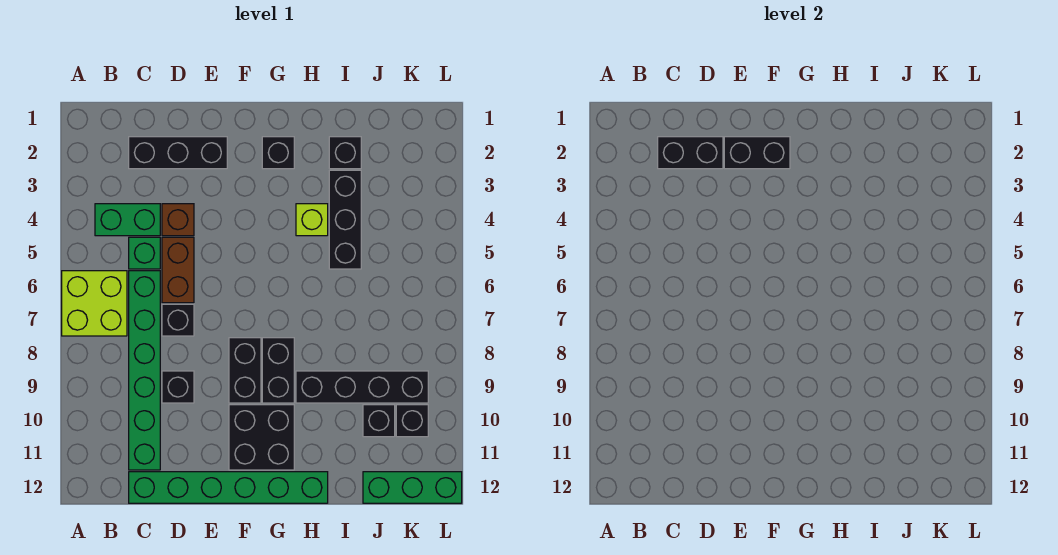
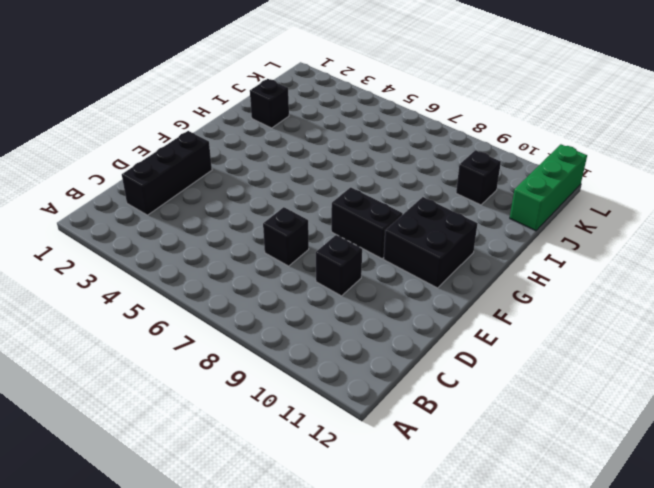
none -> lime 2x2 brick [62,271,127,336]
none -> green 1x2 brick [95,204,160,236]
none -> green 1x1 brick [129,237,160,269]

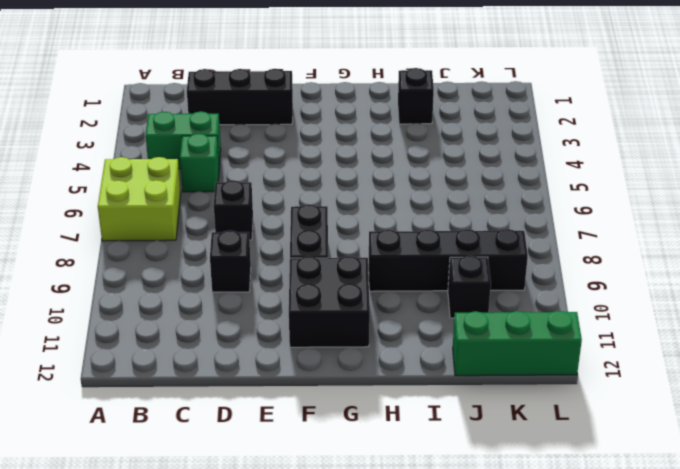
none -> green 1x6 brick [129,271,160,470]
none -> green 1x6 brick [129,472,328,503]
none -> brown 1x1 brick [162,204,194,236]

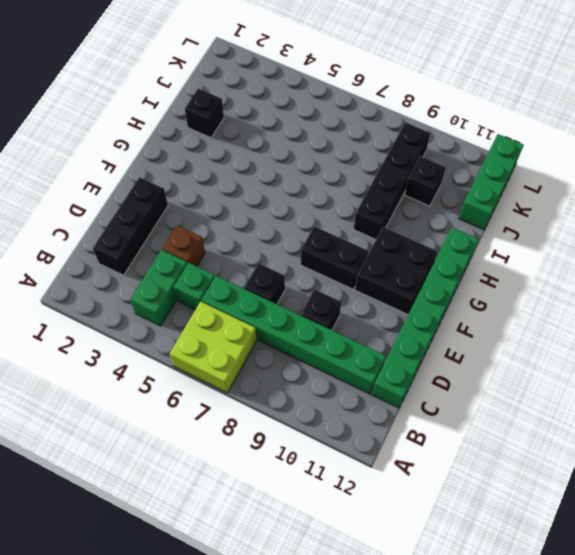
none -> brown 1x2 brick [162,237,194,303]
none -> black 1x1 brick [262,137,294,169]
none -> black 1x2 brick [262,338,294,403]

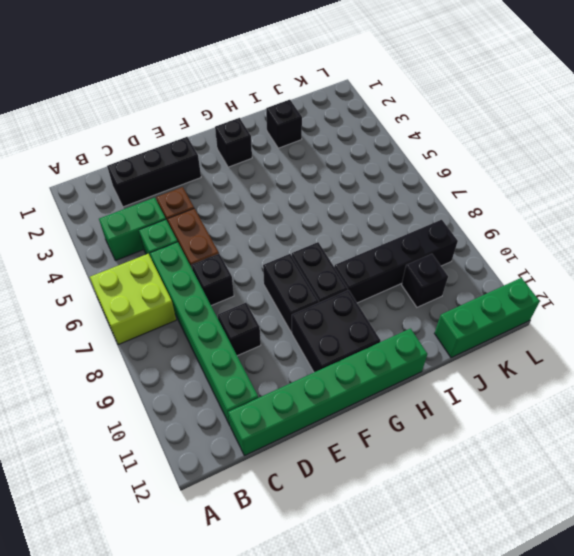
none -> lime 1x1 brick [296,204,328,236]
none -> black 1x3 brick [329,170,361,269]
none -> black 1x1 brick [396,405,428,437]

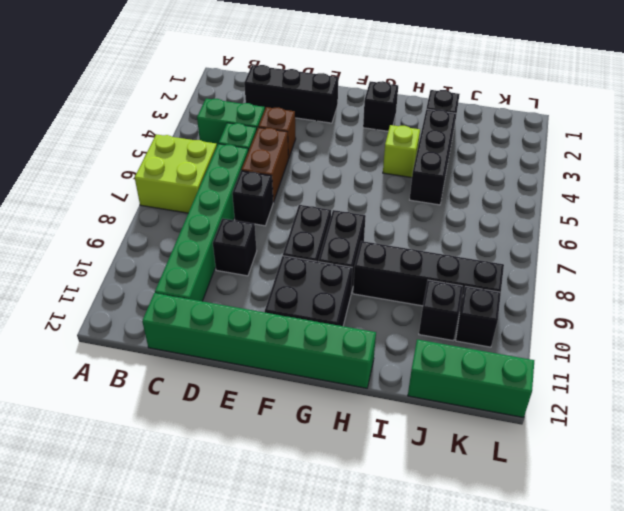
none -> black 1x2 brick [658,137,723,169]
none -> black 1x2 brick [724,137,790,169]

